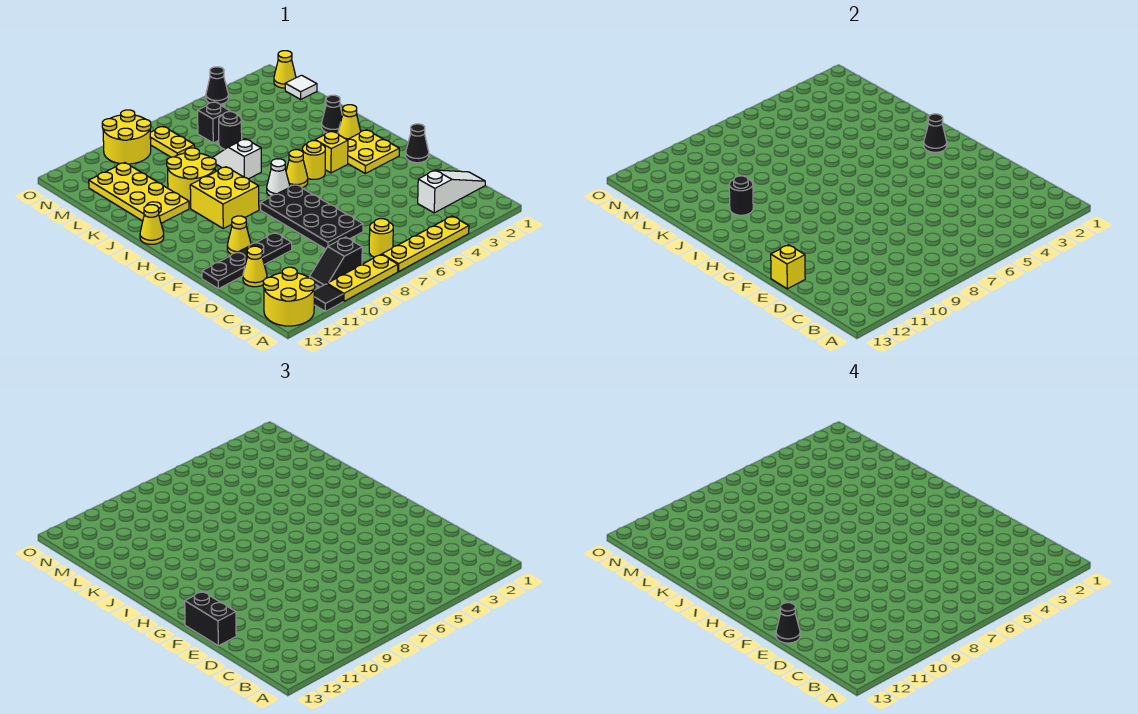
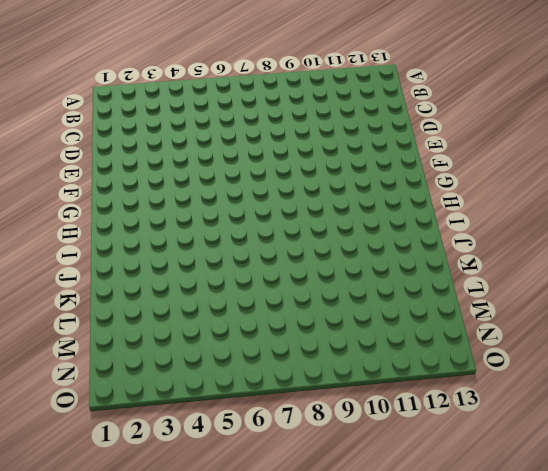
none -> yellow 1x4 plate [382,216,469,272]
none -> yellow 1x3 plate [327,255,398,301]
none -> black 1x1 tile [314,284,343,311]
none -> yellow 2x2 round brick [263,267,315,326]

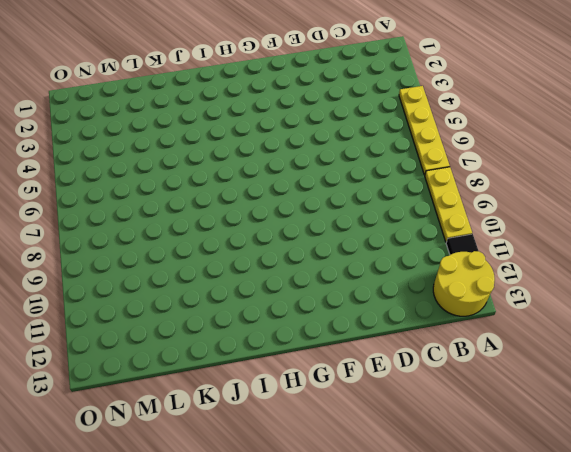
none -> yellow 1x1 round brick [369,219,393,257]
none -> black 1x2 slope [310,237,362,287]
none -> white 1x3 slope [418,170,485,213]
none -> black 2x4 plate [260,184,363,249]

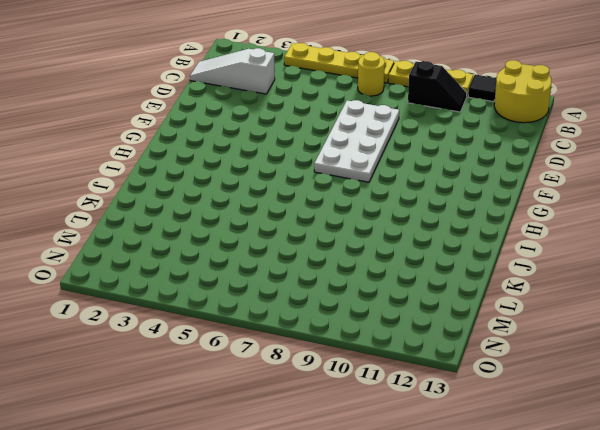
white 2x4 plate [314,100,399,182] -> black 2x4 plate [260,184,363,249]
none -> yellow 1x1 cone [243,246,267,287]
none -> black 1x4 plate [202,233,292,289]
none -> black 1x1 cone [406,124,429,163]
none -> yellow 1x1 cone [227,216,251,254]

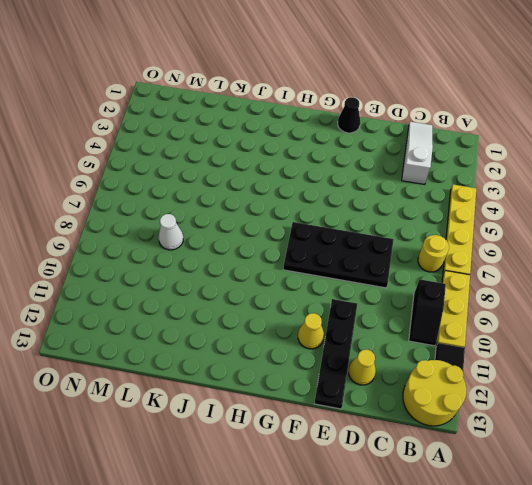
white 1x1 cone [159,214,183,250] -> white 1x1 cone moved to [267,159,290,196]
none -> yellow 2x2 plate [347,130,399,173]
none -> yellow 1x1 brick [315,132,348,173]
none -> yellow 1x1 round brick [302,141,325,179]
none -> yellow 1x1 cone [286,150,308,188]

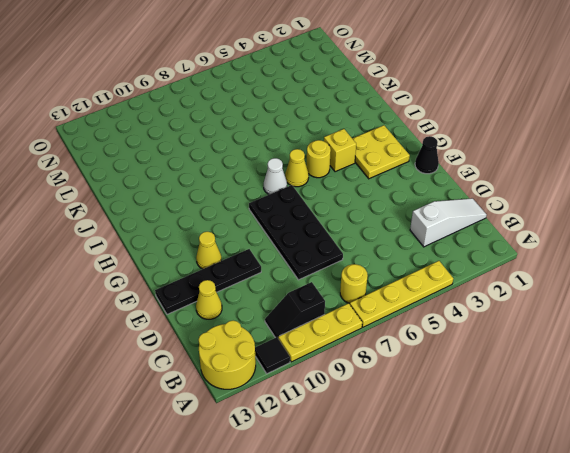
none -> yellow 2x2 brick [190,167,259,228]
none -> yellow 1x1 cone [338,105,361,139]
none -> yellow 1x1 cone [140,205,164,244]
none -> black 1x1 cone [322,95,342,133]

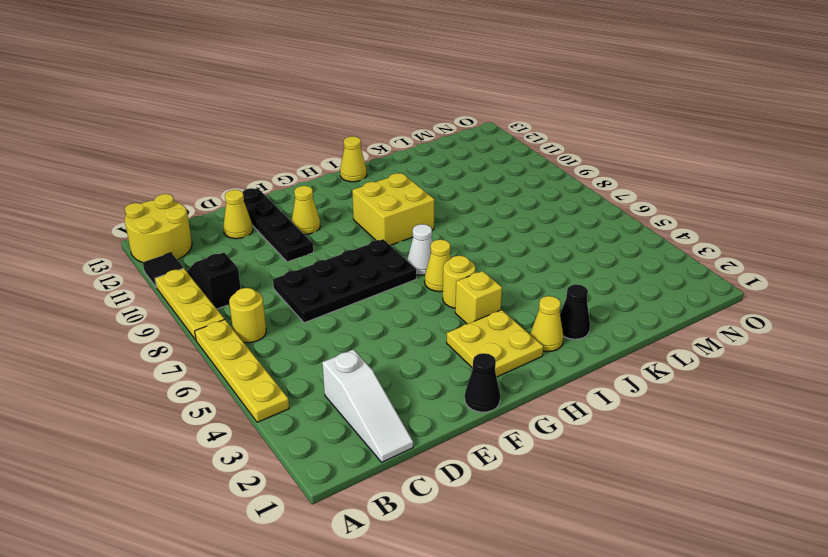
none -> white 1x2 slope [213,139,261,179]
none -> yellow 2x2 round brick [167,148,216,203]
none -> yellow 2x4 plate [89,163,189,223]
none -> black 1x1 round brick [219,112,242,149]

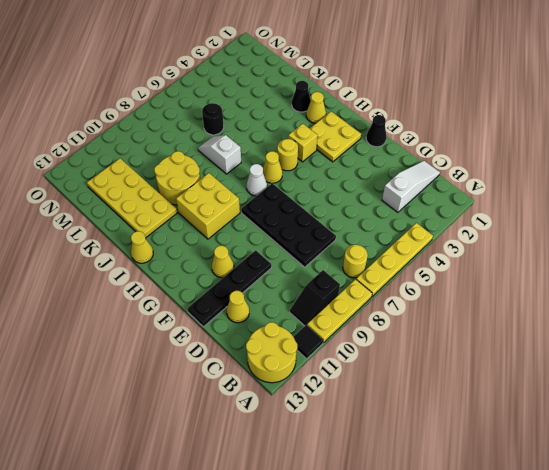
none -> white 1x1 tile [285,75,317,99]
none -> black 1x1 brick [198,102,230,143]
none -> yellow 1x2 plate [150,126,195,157]
none -> yellow 1x1 cone [274,51,296,88]

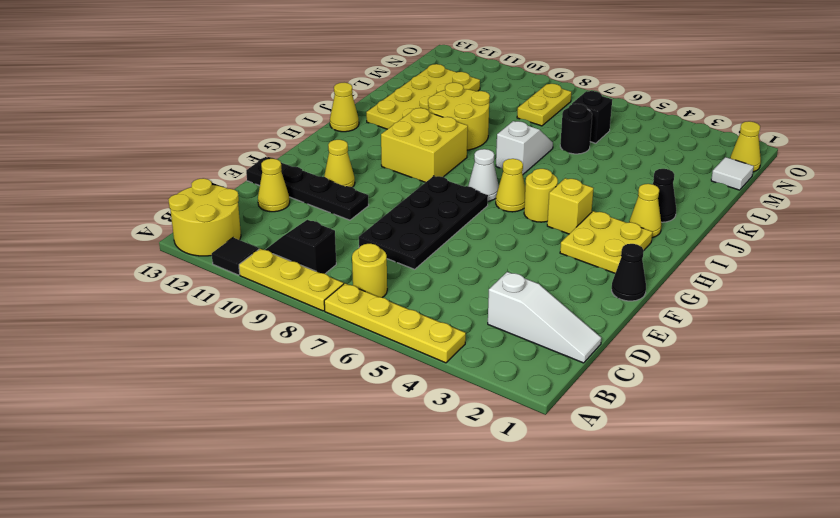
none -> yellow 2x2 round brick [102,110,151,164]
none -> black 1x1 cone [206,67,228,104]
none -> yellow 1x1 brick [771,245,805,289]
none -> black 1x1 cone [924,114,947,152]

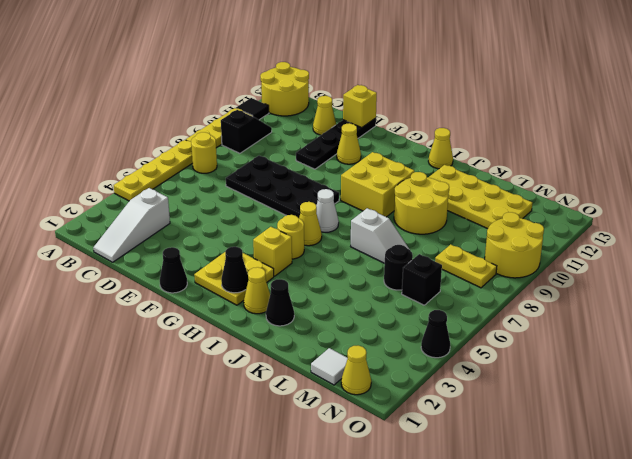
none -> black 1x1 round brick [729,176,753,215]
none -> black 1x2 brick [185,592,236,646]
none -> black 1x1 cone [776,603,800,643]

